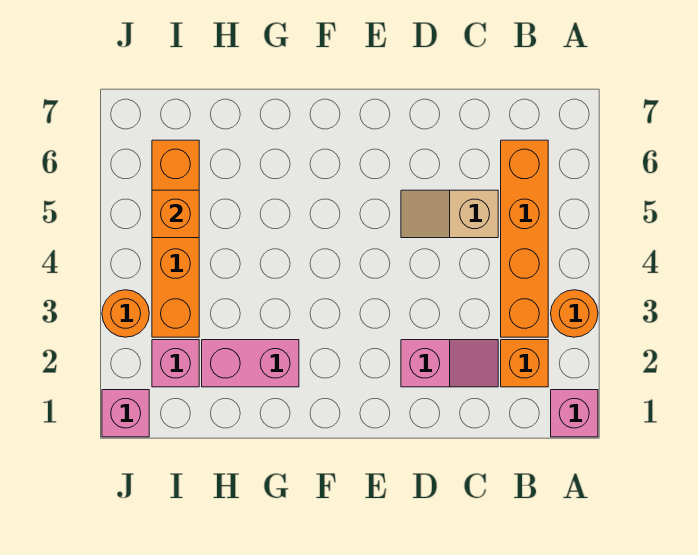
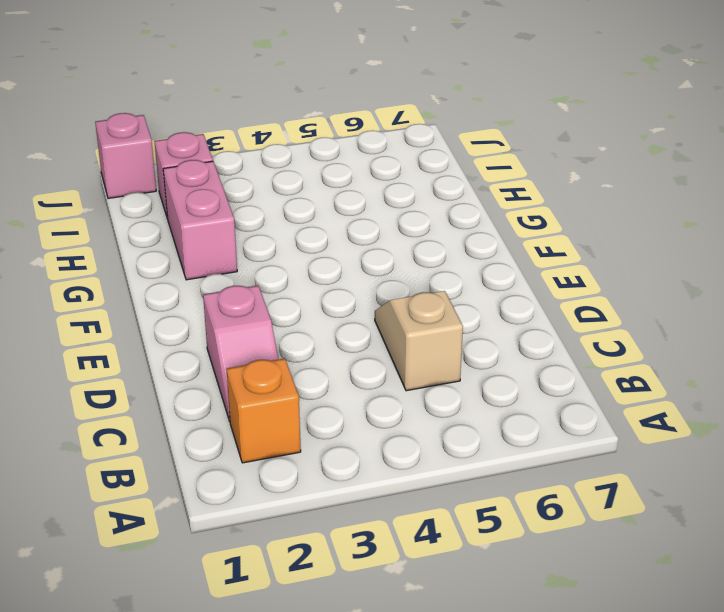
none -> pink 1x1 brick [551,390,598,437]
none -> orange 1x1 round brick [551,290,598,337]
none -> orange 1x4 brick [501,140,548,337]

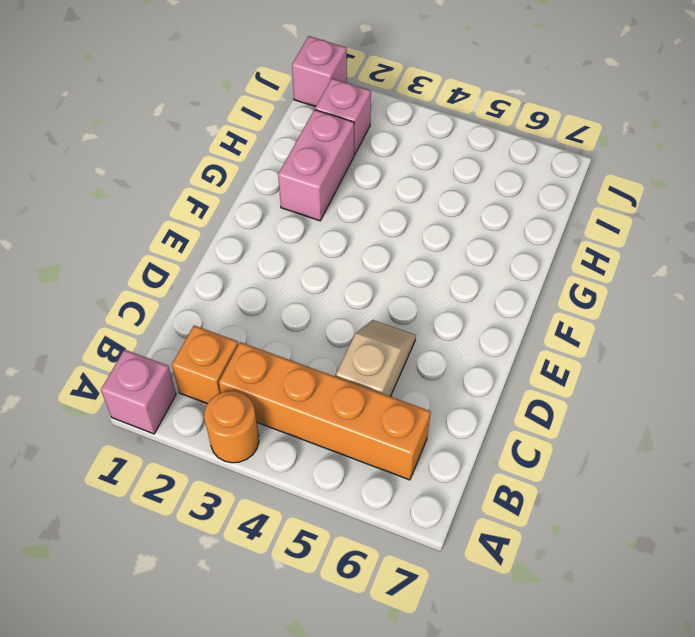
none -> pink 1x2 slope [401,340,498,387]
none -> orange 1x4 brick [152,140,199,337]
none -> orange 1x1 round brick [102,290,149,337]

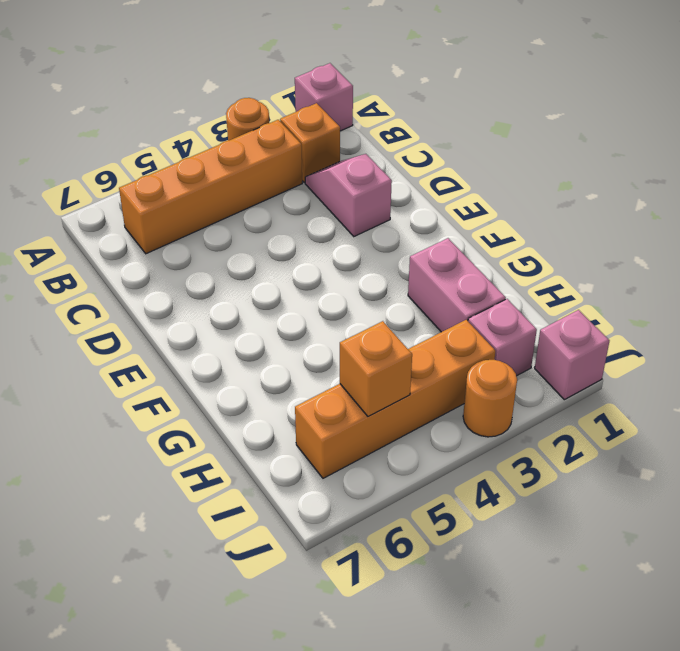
none -> tan 1x2 slope [401,190,498,238]

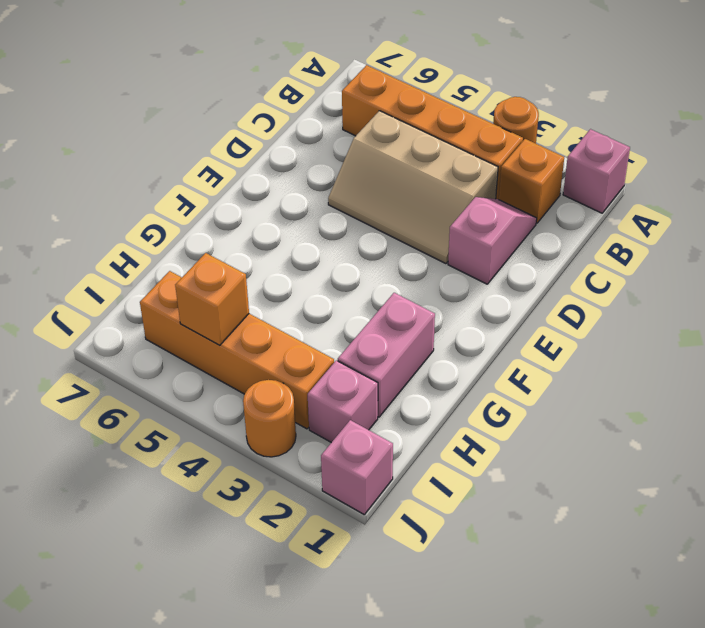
tan 2x3 slope [328,111,498,264] -> tan 1x2 slope [401,190,498,238]

